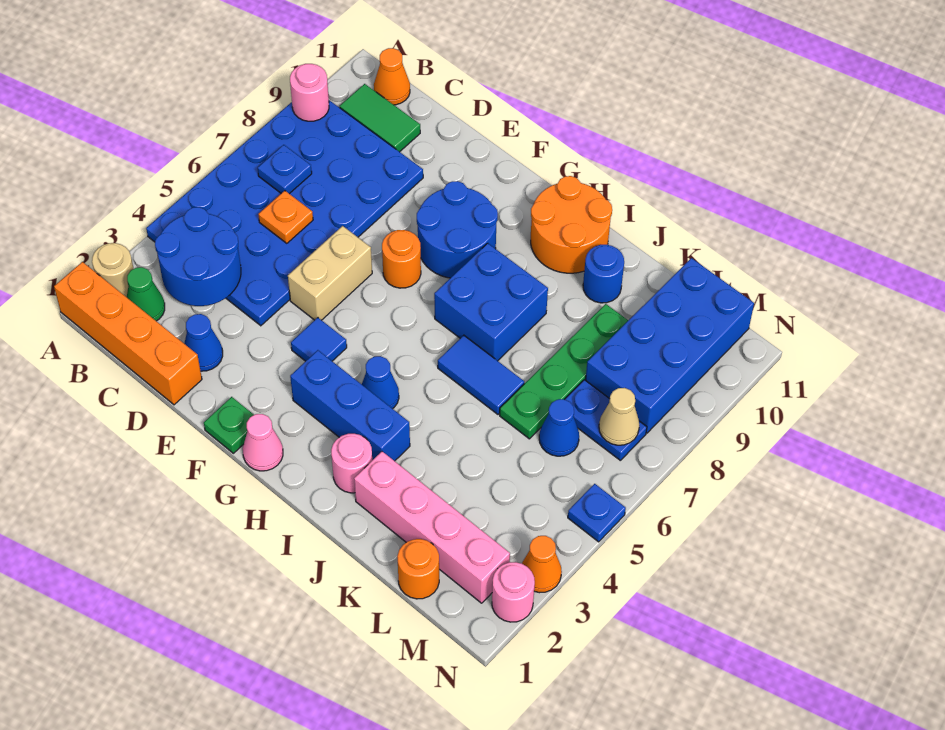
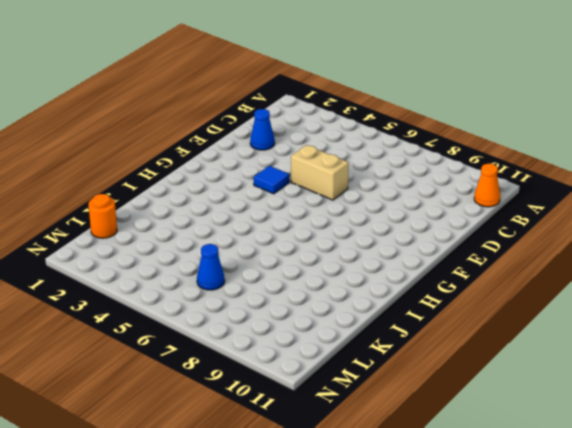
none -> orange 1x4 brick [54,262,202,405]
none -> tan 1x1 round brick [92,243,134,297]
none -> blue 4x6 plate [146,100,423,326]
none -> green 1x1 cone [127,267,165,321]

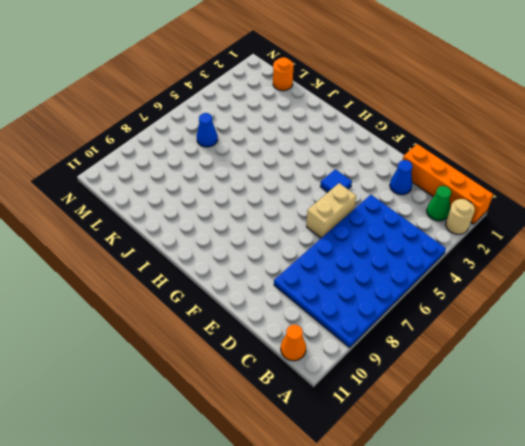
none -> green 1x2 tile [340,84,420,152]
none -> green 1x1 plate [204,397,254,453]
none -> orange 1x1 round brick [382,230,421,288]
none -> blue 2x2 round brick [417,181,498,278]

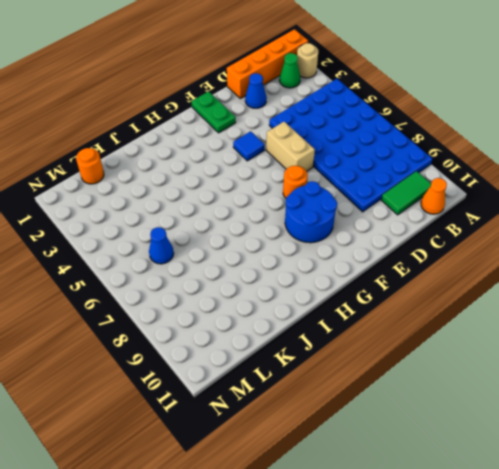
green 1x2 plate [191,92,236,133] -> green 1x1 plate [204,397,254,453]
none -> pink 1x1 cone [243,414,283,471]
none -> blue 1x3 brick [290,350,410,461]
none -> blue 1x1 cone [362,356,399,409]
none -> blue 2x2 brick [434,243,548,361]

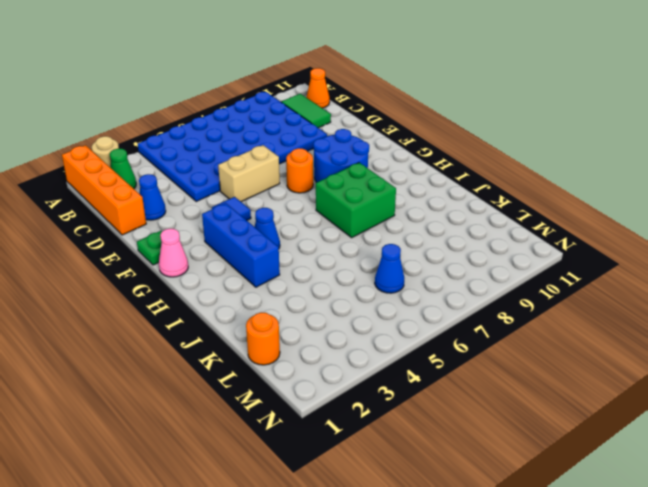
green 2x2 brick [316,163,396,238] -> blue 2x2 brick [434,243,548,361]
none -> orange 2x2 round brick [531,176,612,273]
none -> pink 1x1 round brick [331,434,372,493]
none -> blue 1x2 tile [438,335,524,414]
none -> pink 1x4 brick [354,452,510,603]

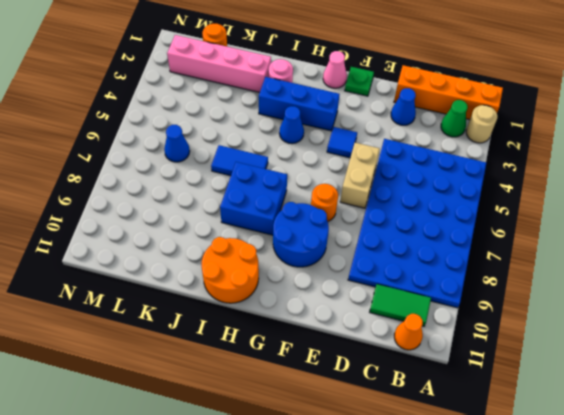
none -> blue 1x1 round brick [583,245,624,303]
none -> green 1x4 plate [500,304,628,439]
none -> blue 1x2 plate [565,380,647,461]
none -> blue 2x4 brick [586,258,754,433]

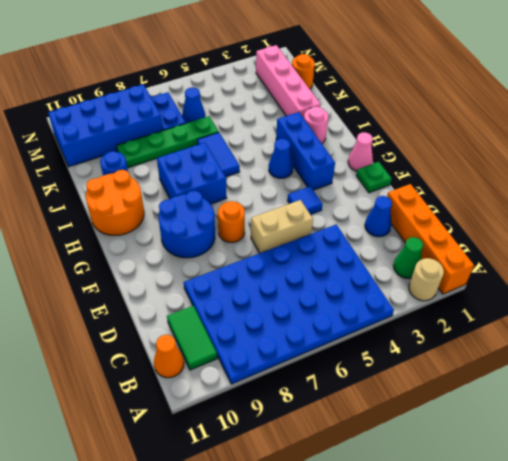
none -> pink 1x1 round brick [492,562,535,622]
none -> orange 1x1 cone [522,536,562,593]
none -> blue 1x1 plate [568,484,626,542]
none -> pink 1x1 round brick [290,64,329,121]

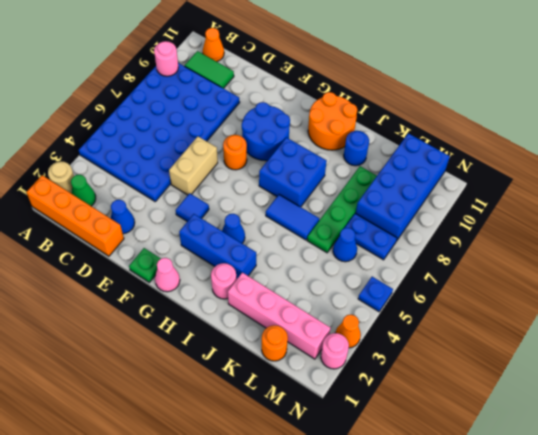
none -> blue 2x2 round brick [155,207,241,306]
none -> blue 1x1 plate [258,145,312,194]
none -> orange 1x1 plate [258,191,313,243]
none -> tan 1x1 cone [599,388,639,445]

